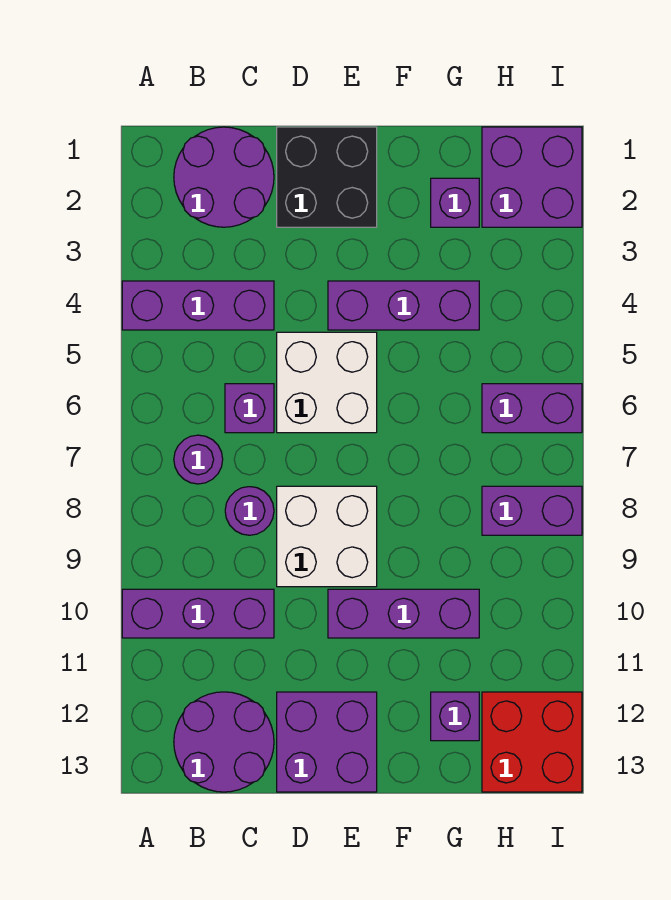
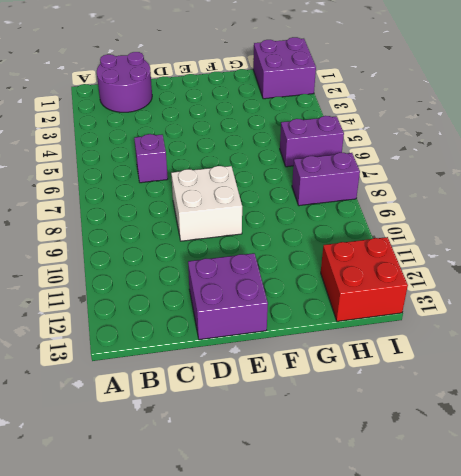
none -> purple 1x3 brick [122,281,274,330]
none -> purple 1x3 brick [122,589,274,638]
none -> purple 1x1 round brick [174,435,223,484]

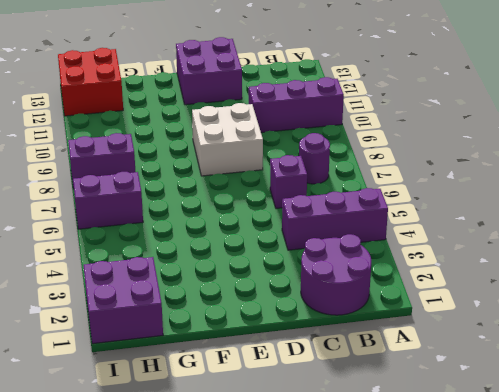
none -> purple 2x2 round brick [174,692,274,792]
none -> purple 1x1 round brick [225,487,274,535]
none -> black 2x2 brick [277,127,377,227]

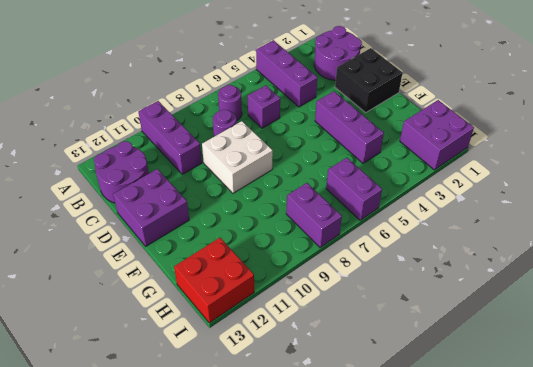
none -> white 2x2 brick [277,332,377,433]
none -> purple 1x3 brick [328,589,479,638]
none -> purple 1x1 brick [431,178,479,227]

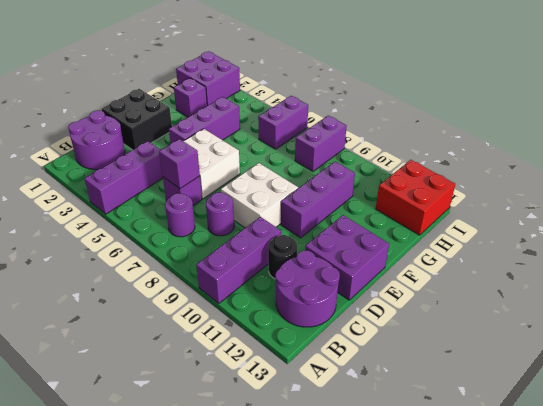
purple 1x1 brick [159,139,200,189] -> purple 1x1 brick moved to [431,692,479,741]
black 1x1 round brick [268,235,297,279] -> none

